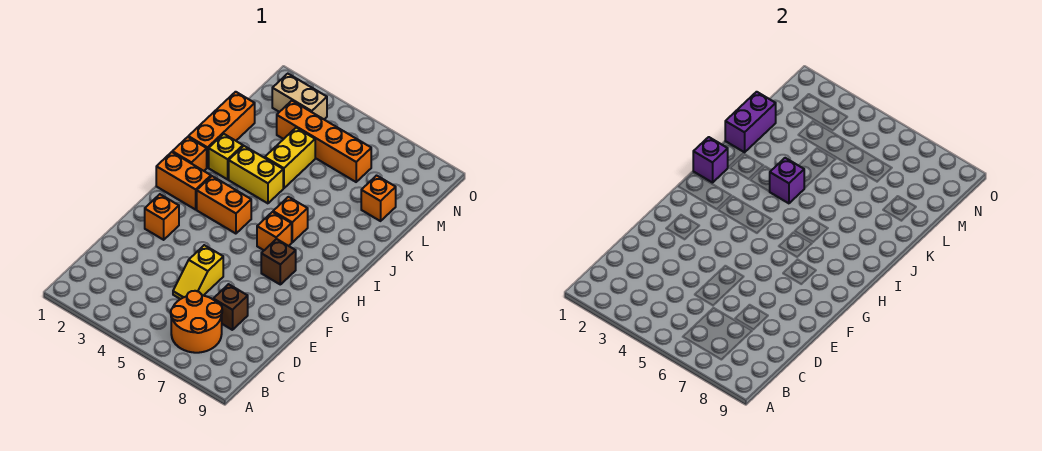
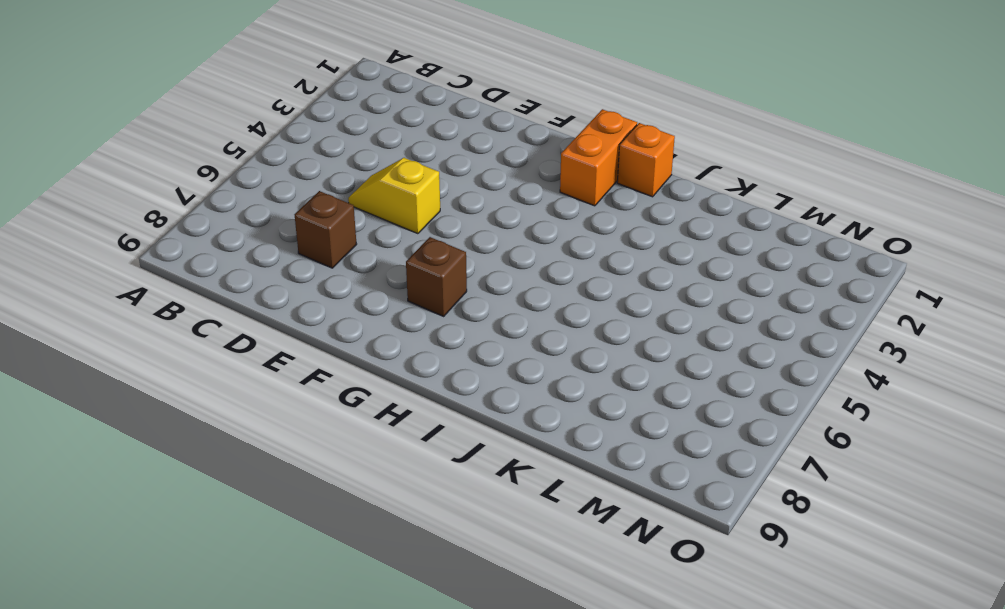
none -> orange 2x2 round brick [171,291,222,353]
none -> orange 1x1 brick [145,194,179,240]
none -> orange 1x2 brick [197,176,251,234]

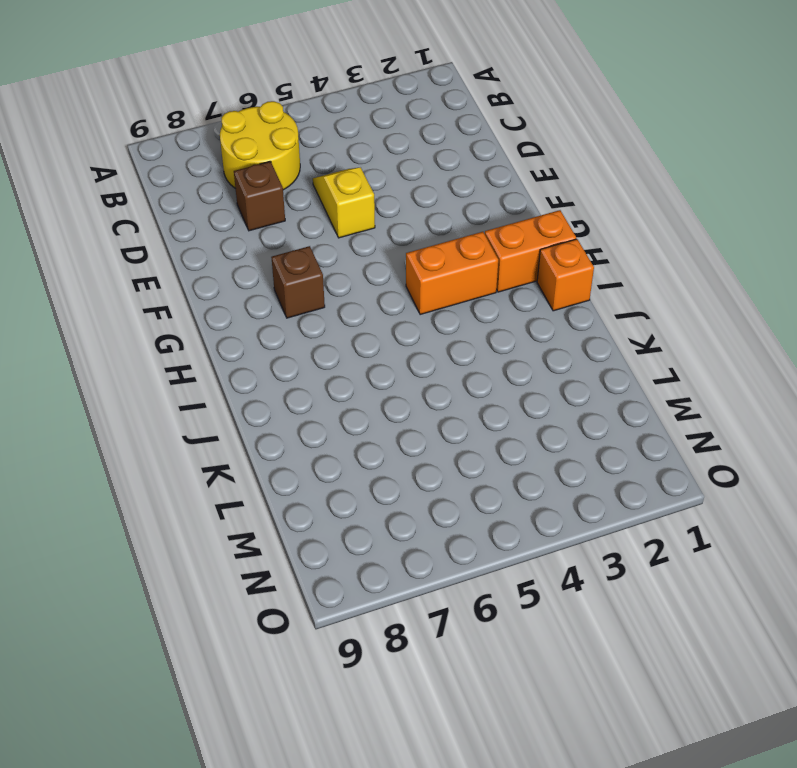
yellow 2x2 round brick [220,101,300,190] -> orange 2x2 round brick [171,291,222,353]
none -> orange 1x1 brick [145,194,179,240]
none -> orange 1x1 brick [257,212,292,250]
none -> orange 1x1 brick [273,197,308,242]

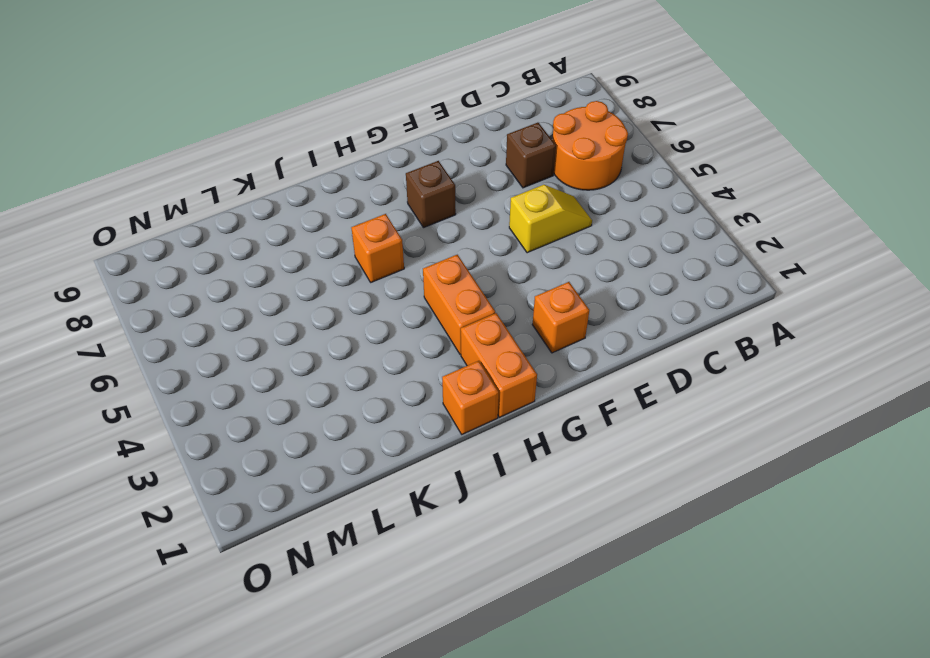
none -> orange 1x1 brick [257,212,292,250]
none -> orange 1x3 brick [188,92,255,167]
none -> yellow 1x1 brick [209,134,243,179]

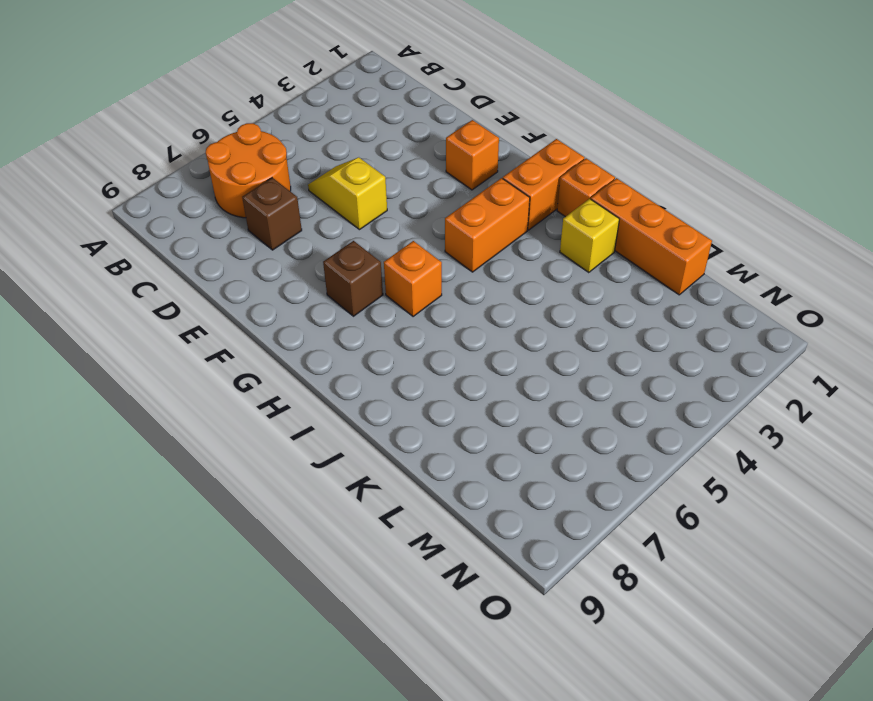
none -> orange 1x1 brick [273,197,308,242]
none -> yellow 1x2 brick [229,146,283,203]
none -> yellow 1x2 brick [265,128,315,188]

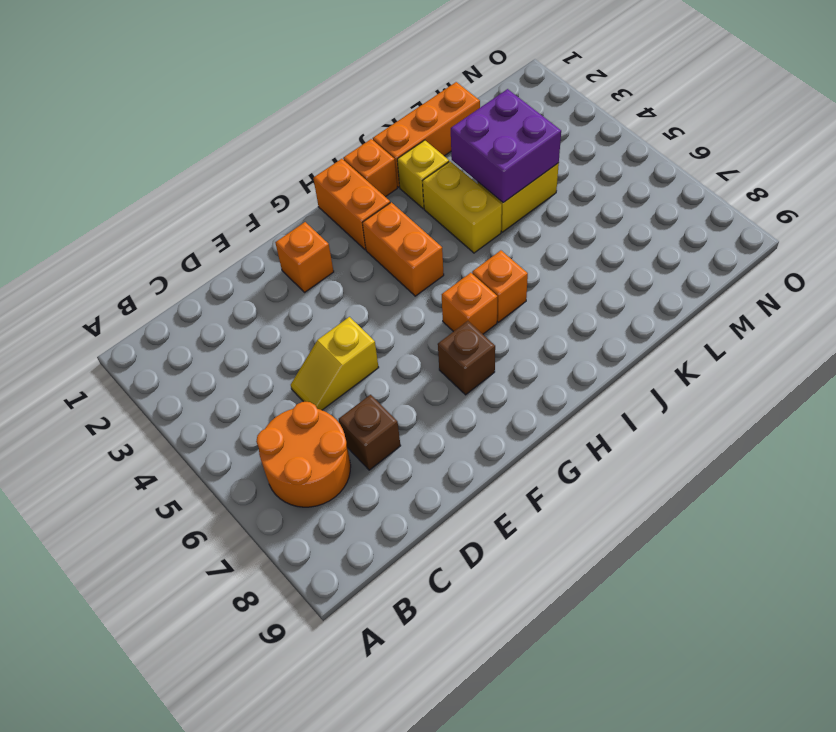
purple 2x2 brick [451,89,561,203] -> none
none -> orange 1x1 brick [361,176,396,221]
none -> orange 1x4 brick [277,101,371,182]
none -> tan 1x2 brick [272,74,327,119]

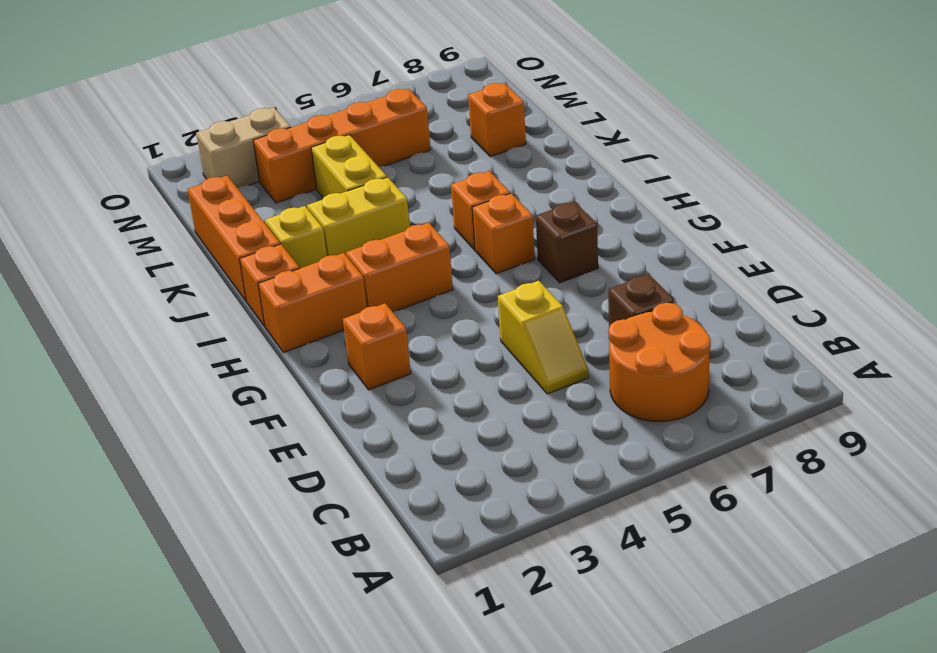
none -> purple 1x1 brick [693,137,728,183]
none -> purple 1x1 brick [769,158,804,203]
none -> purple 1x2 brick [725,92,776,152]

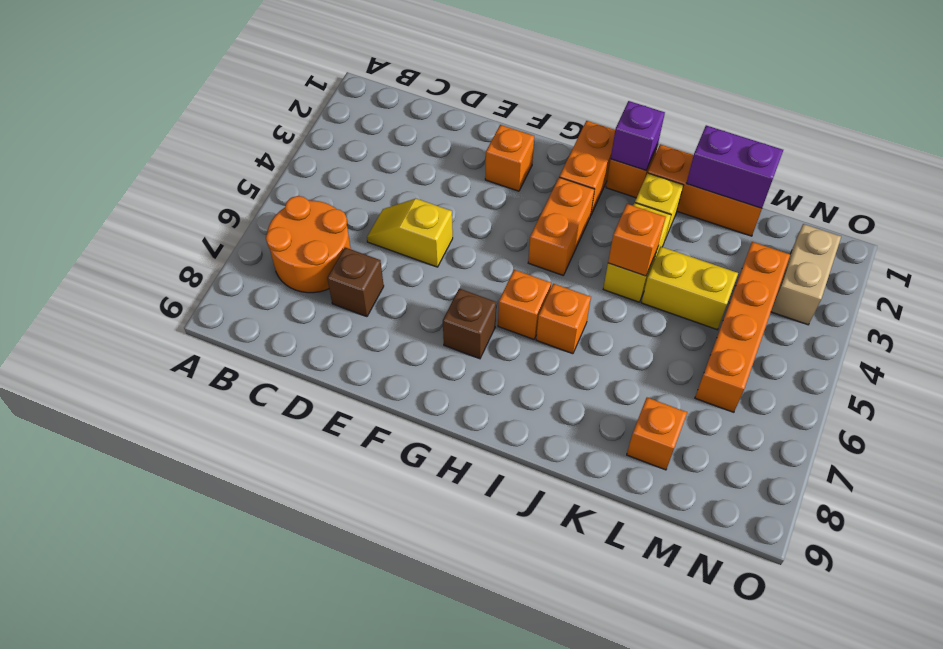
orange 1x1 brick [608,204,665,276] -> purple 1x1 brick [769,158,804,203]

